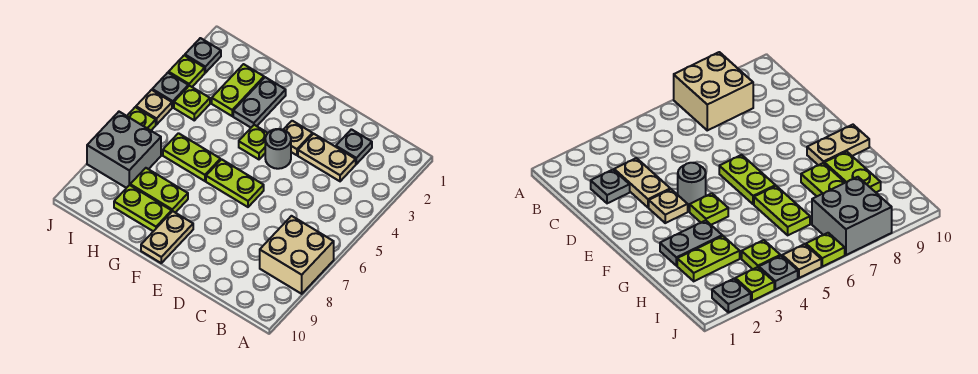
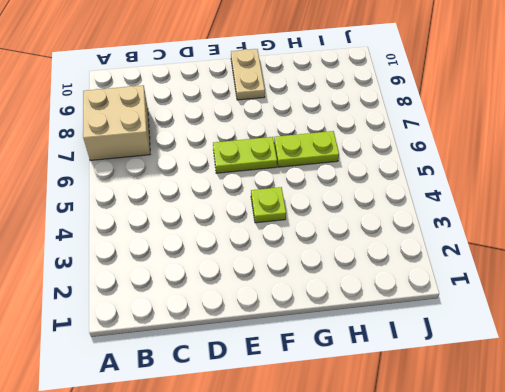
none -> grey 1x1 plate [336,129,372,164]
none -> tan 1x2 plate [298,134,356,181]
none -> tan 1x1 plate [283,121,312,155]

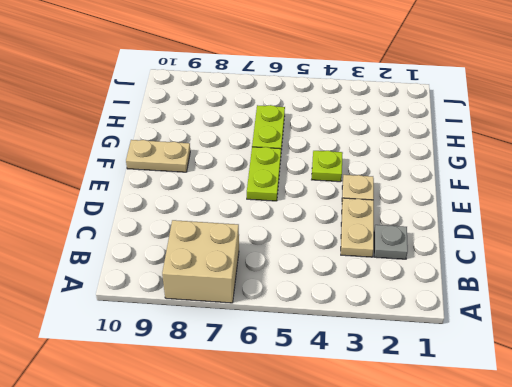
none -> grey 1x1 round brick [265,129,291,169]
none -> grey 1x2 plate [233,77,286,127]
none -> lime 1x2 plate [130,168,188,213]

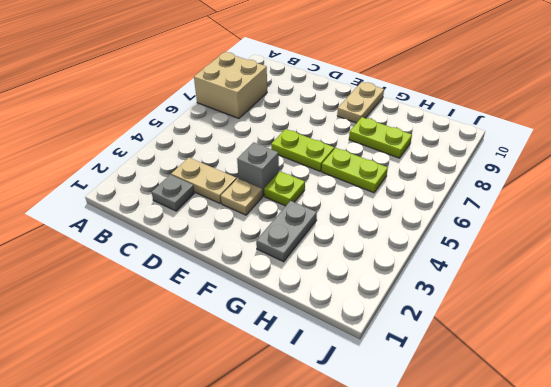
grey 1x1 brick [237,142,279,196] -> grey 1x1 round brick [265,129,291,169]
none -> lime 1x2 plate [114,185,172,231]
none -> lime 1x2 plate [212,64,264,116]
none -> lime 1x1 plate [174,86,210,120]

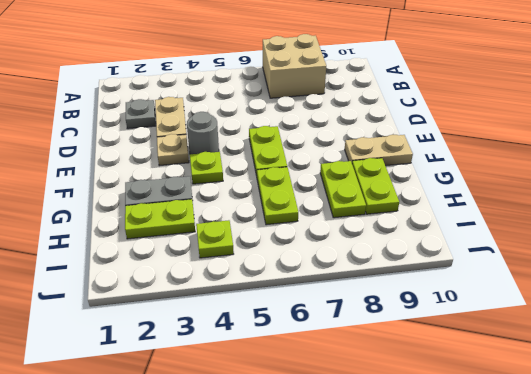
none -> grey 2x2 brick [87,112,161,188]
none -> grey 1x1 plate [185,38,221,73]
none -> lime 1x1 plate [169,55,205,87]

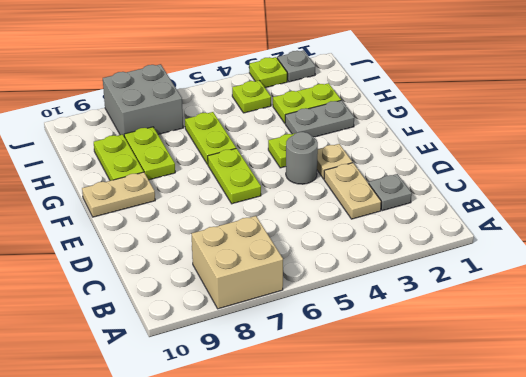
none -> grey 1x1 plate [152,73,188,107]
none -> tan 1x1 plate [136,90,172,125]
none -> lime 1x1 plate [127,107,156,130]

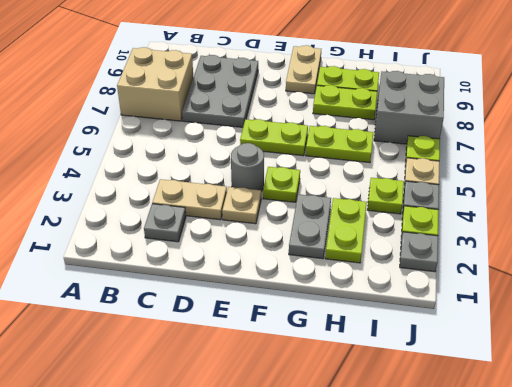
grey 2x3 plate [182,55,258,127] -> none

